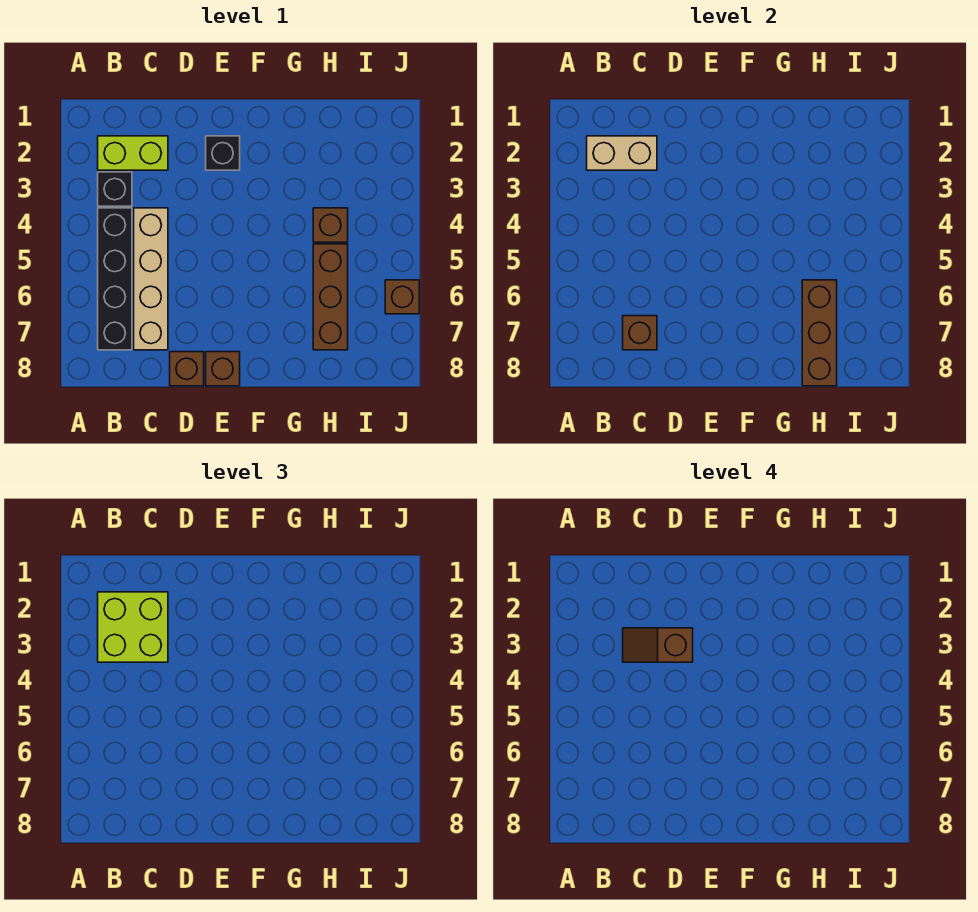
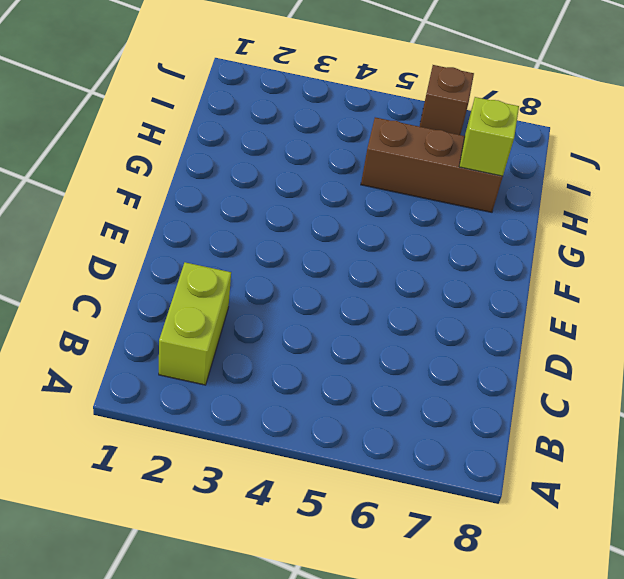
lime 1x1 brick [459,97,519,176] -> brown 1x3 brick [802,280,837,386]
none -> black 1x1 brick [98,172,132,206]
none -> black 1x4 brick [98,208,132,350]
none -> tan 1x4 brick [134,208,168,350]

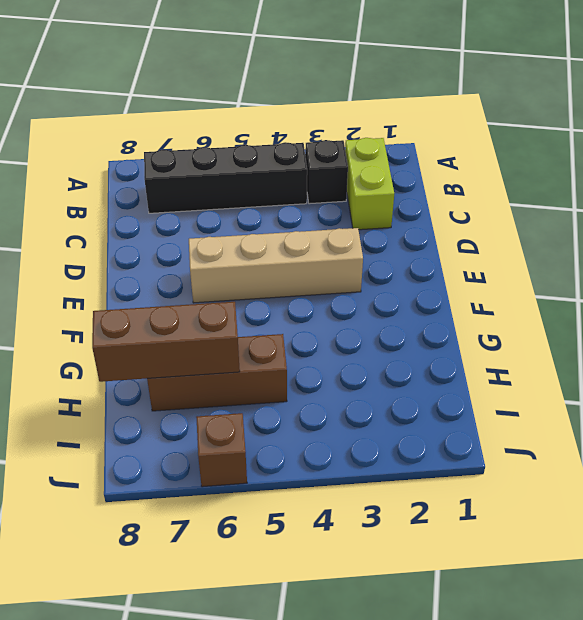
tan 1x4 brick [189,228,363,303] -> tan 1x4 brick moved to [134,208,168,350]
none -> brown 1x1 brick [170,352,204,386]
none -> black 1x1 brick [206,136,240,170]
none -> brown 1x1 brick [206,352,240,386]

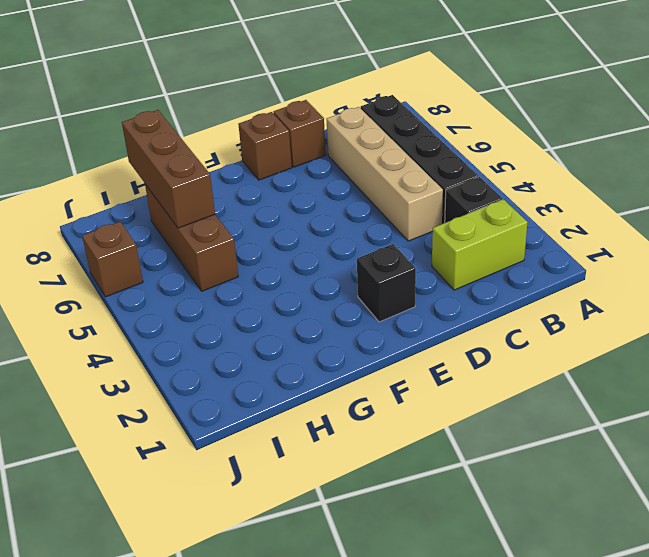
none -> brown 1x1 brick [313,208,348,242]
none -> tan 1x2 brick [587,136,657,170]
none -> brown 1x1 brick [623,316,657,350]

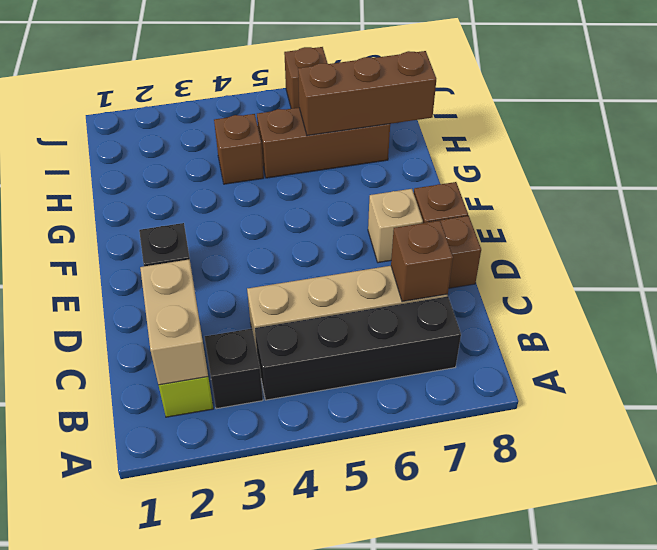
tan 1x1 brick [368,189,423,263] -> none
none -> lime 2x2 brick [98,592,168,662]
none -> brown 1x2 slope [623,628,693,662]

